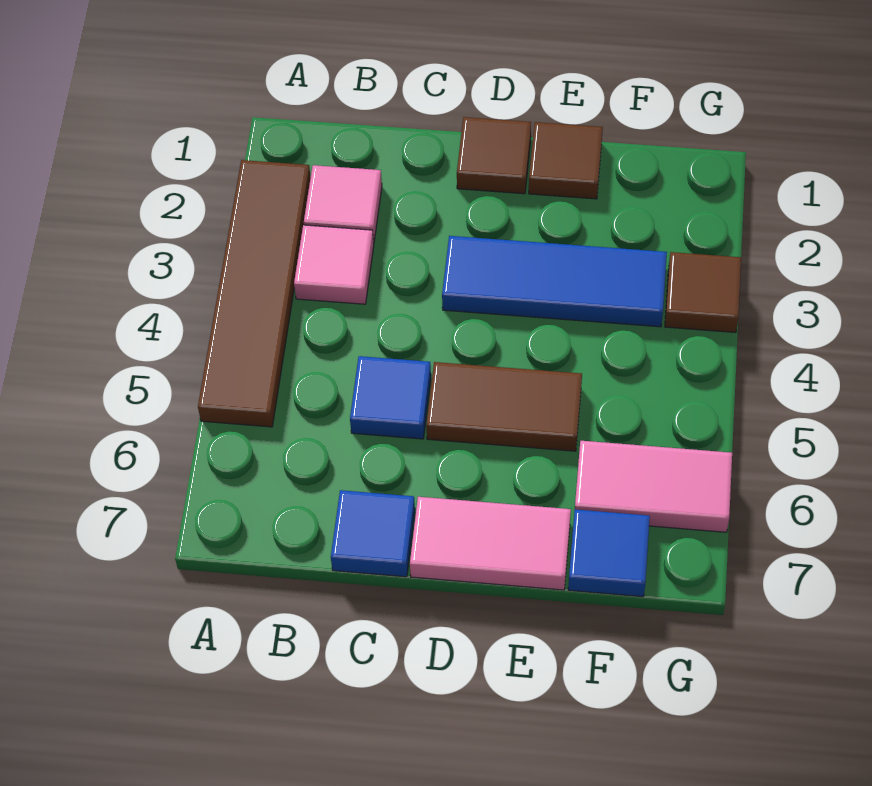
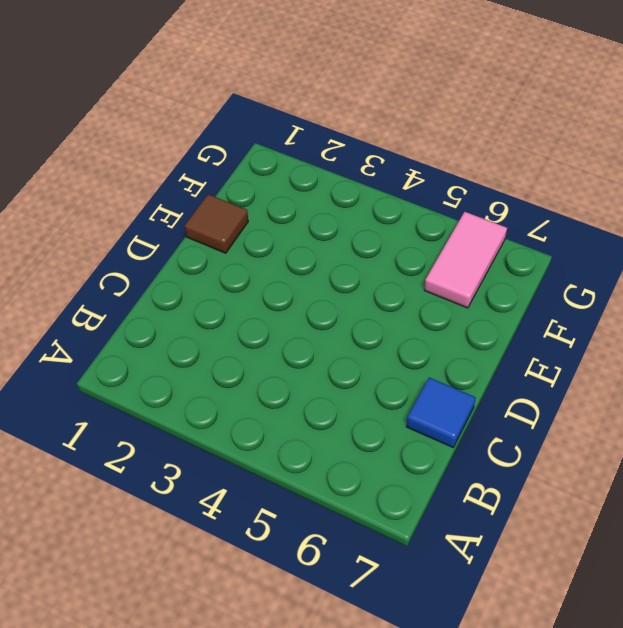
none -> brown 1x4 tile [198,160,311,427]
none -> pink 1x1 tile [304,165,382,243]
none -> pink 1x1 tile [294,225,374,304]

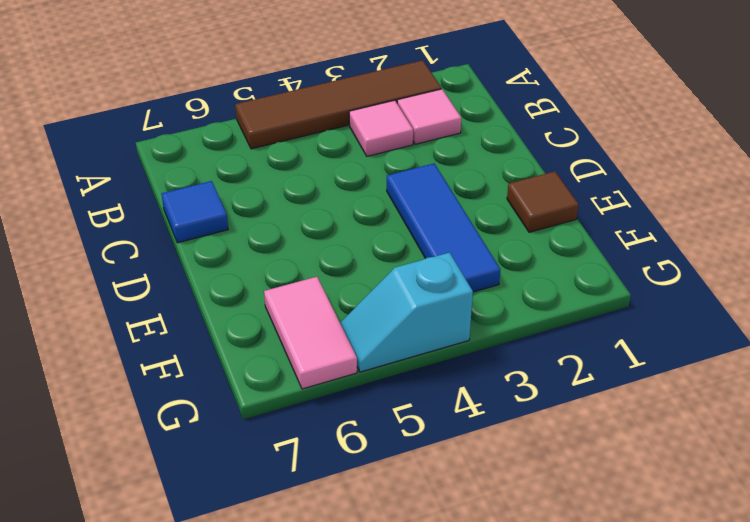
cyan 1x2 slope [340,253,473,372] -> none
none -> blue 1x1 tile [350,356,431,439]
none -> brown 1x1 tile [457,117,531,194]
none -> brown 1x2 tile [426,362,582,451]

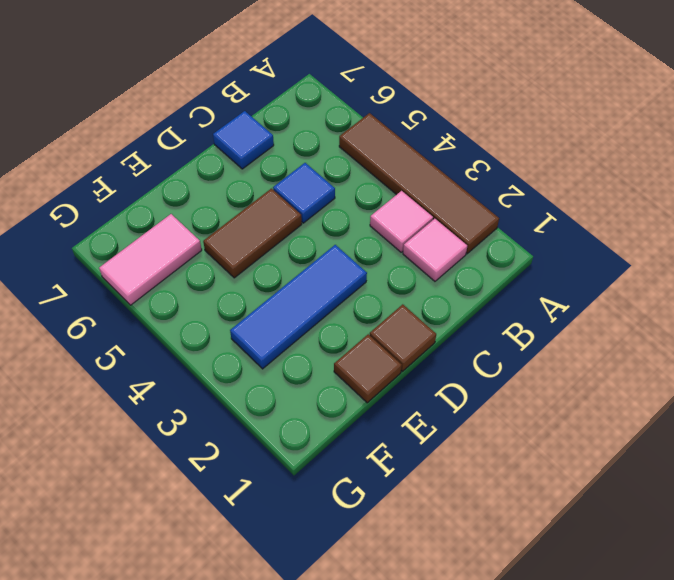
none -> pink 1x2 tile [410,497,571,590]
none -> blue 1x1 tile [568,509,650,597]
none -> brown 1x1 tile [665,252,741,332]

